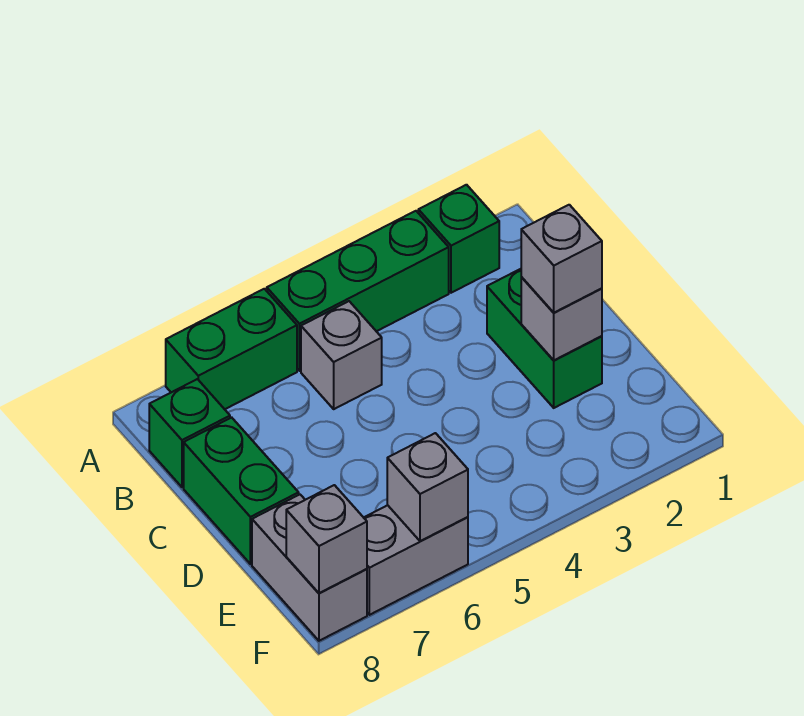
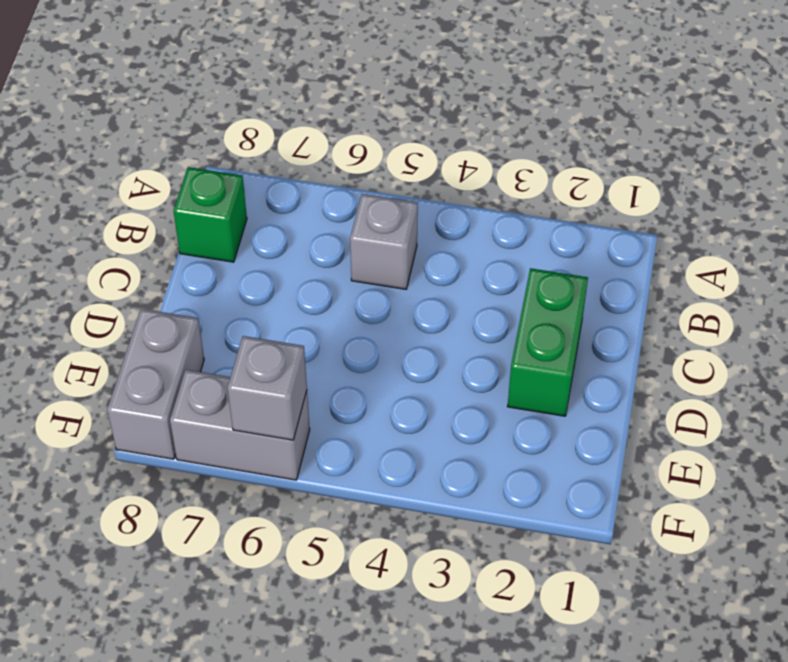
none -> green 1x1 brick [418,185,499,293]
none -> green 1x3 brick [267,211,449,371]
none -> green 1x2 brick [166,289,297,409]

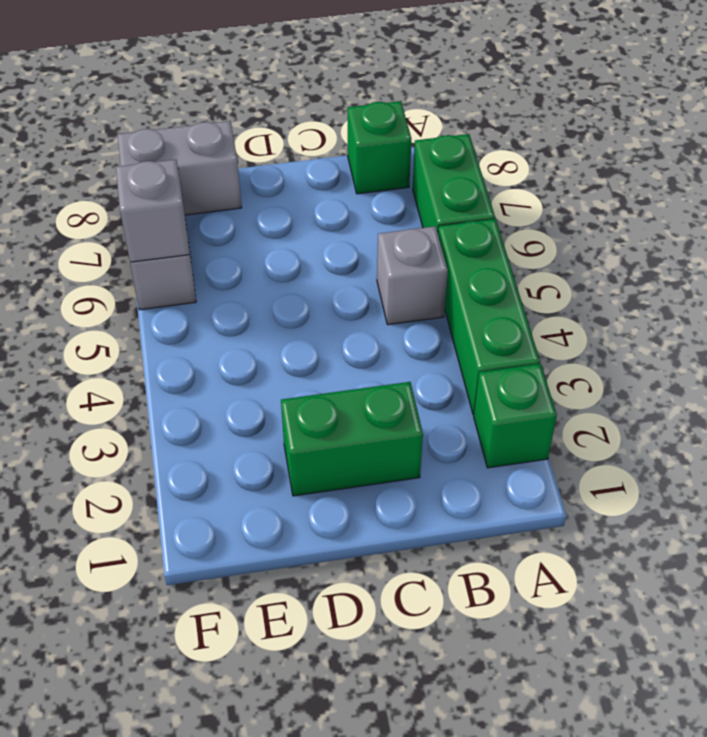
none -> green 1x2 brick [184,418,299,564]
none -> grey 1x1 brick [521,277,602,360]
none -> grey 1x1 brick [286,485,367,593]

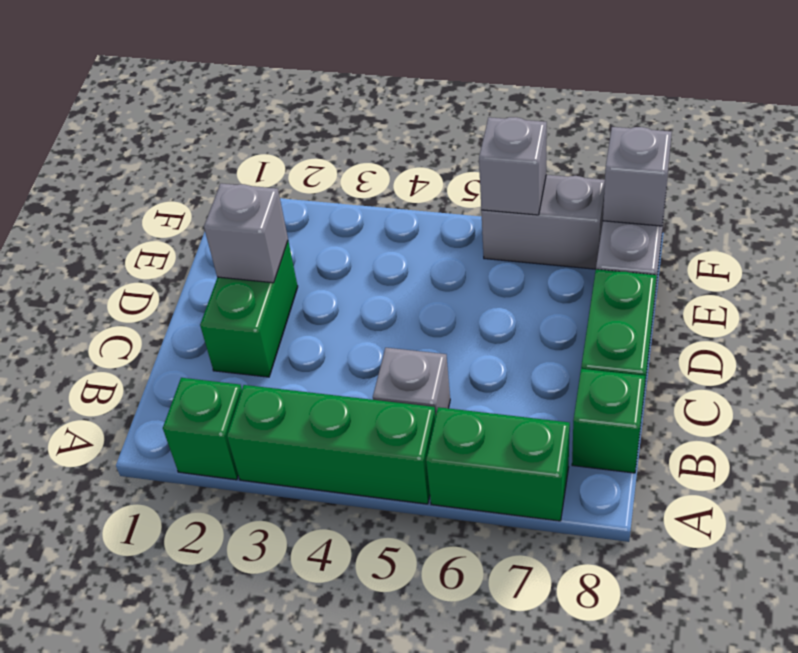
none -> grey 1x1 brick [521,205,602,313]

